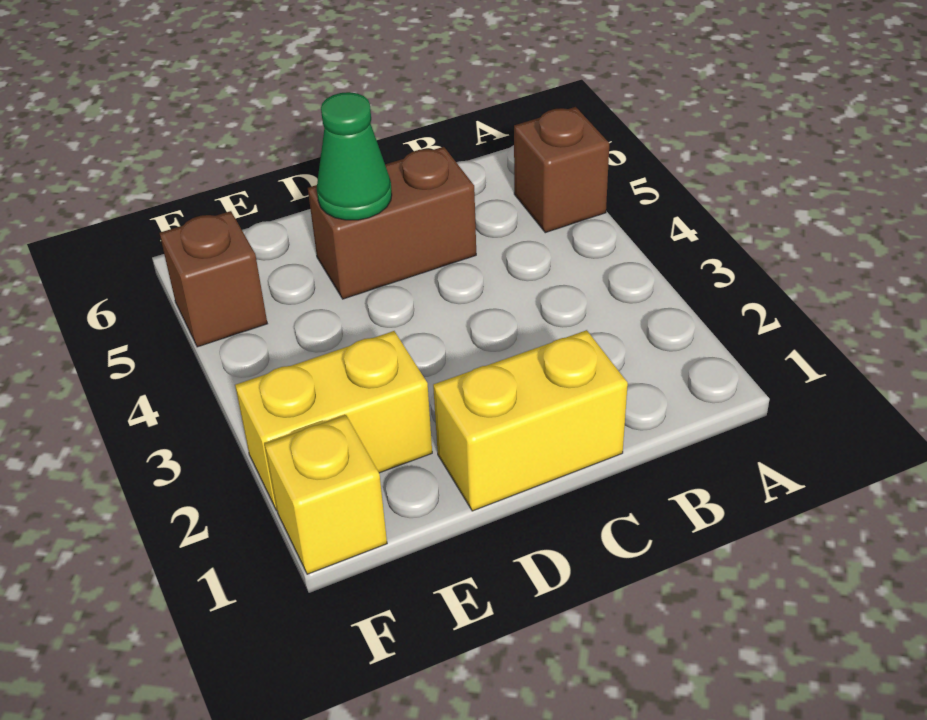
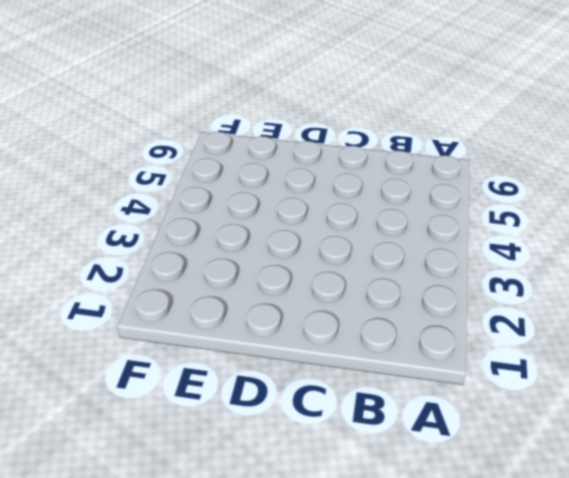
none -> brown 1x1 brick [514,107,609,233]
none -> yellow 1x2 brick [433,330,628,511]

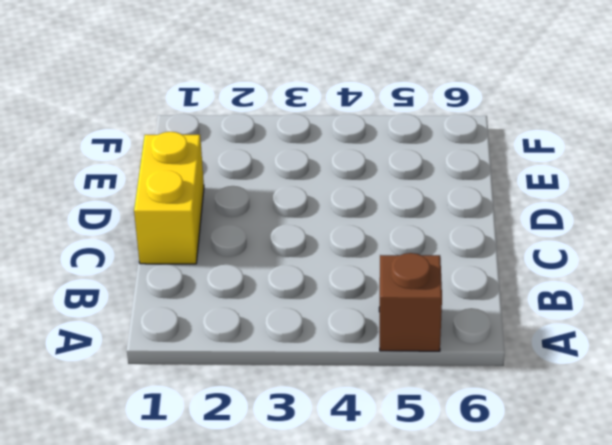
none -> brown 1x2 brick [308,147,476,299]
none -> yellow 1x2 brick [235,331,432,511]

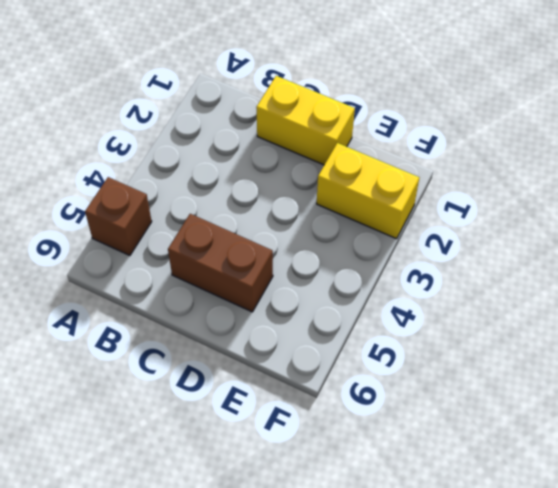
none -> yellow 1x1 brick [265,415,387,574]
none -> brown 1x1 brick [160,211,267,347]

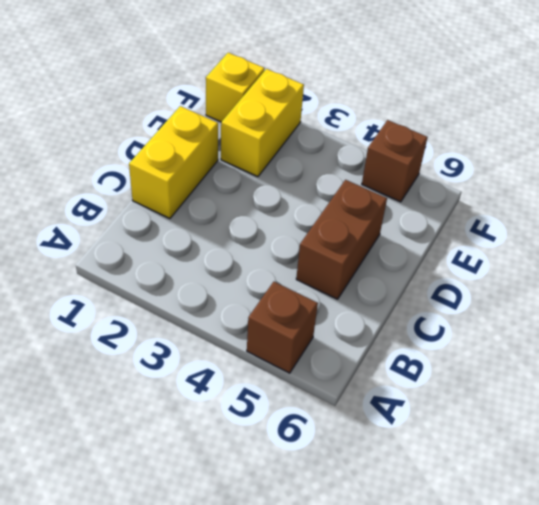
none -> green 1x1 cone [317,92,392,220]

